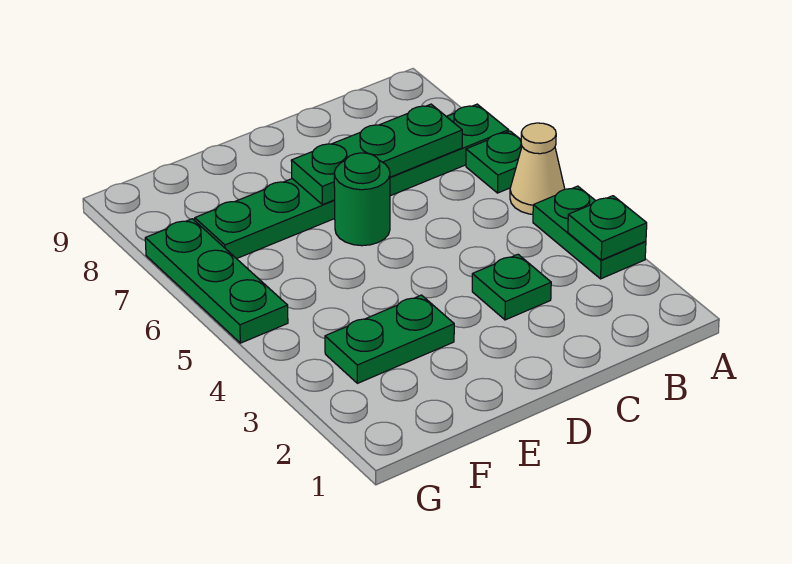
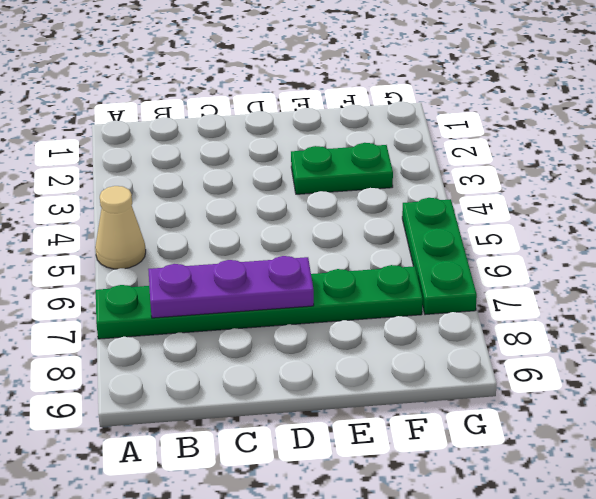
purple 1x3 plate [148,256,314,318] -> green 1x3 plate [291,104,462,205]
none -> green 1x2 plate [533,186,646,279]
none -> green 1x1 plate [466,131,522,193]

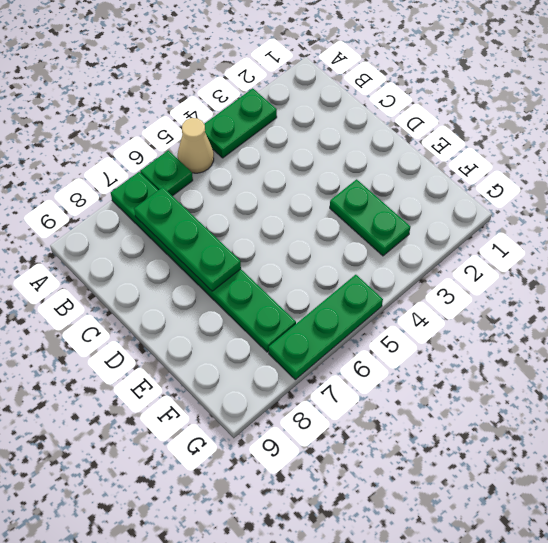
none -> green 1x1 plate [472,254,551,320]
none -> green 1x1 round brick [334,153,390,246]

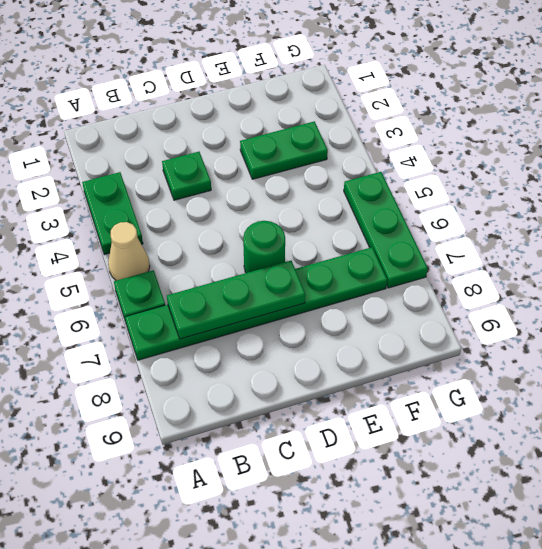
none -> green 1x1 plate [568,196,647,260]

